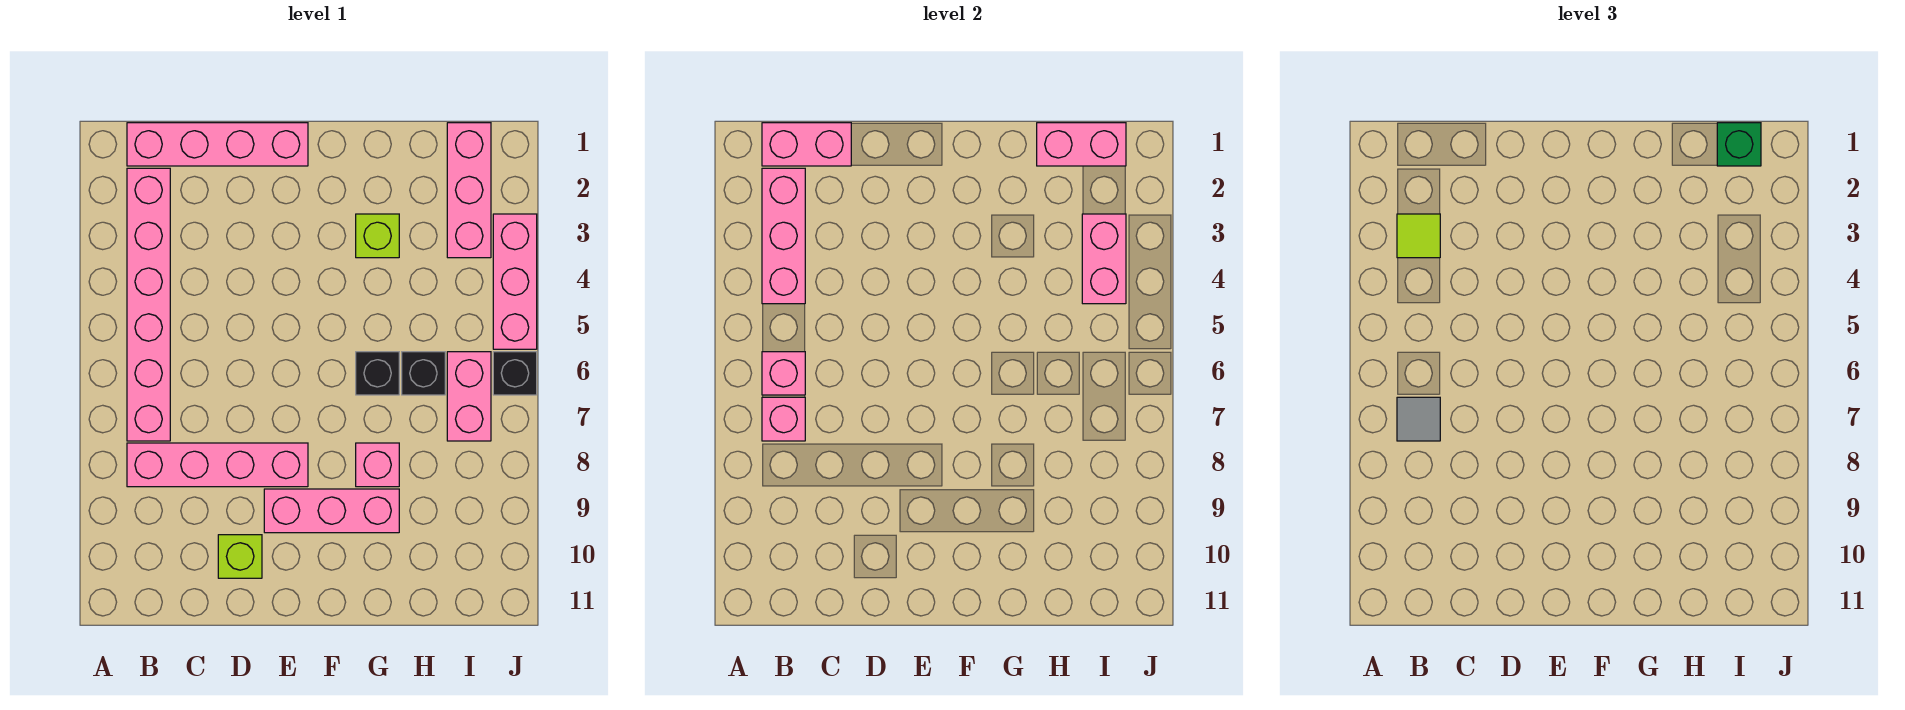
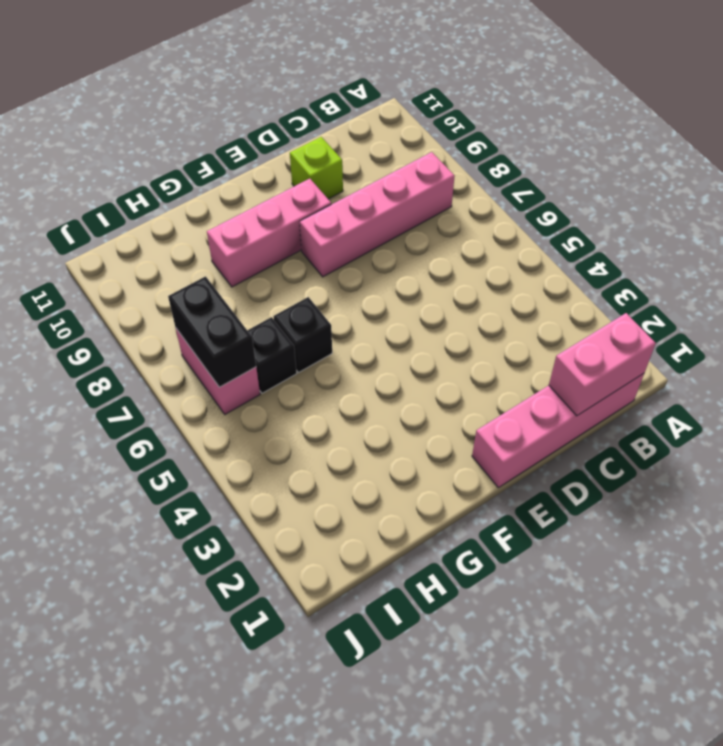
black 1x2 brick [168,276,256,387] -> none
none -> pink 1x6 brick [127,168,170,441]
none -> lime 1x1 brick [356,214,399,258]
none -> pink 1x1 brick [356,443,399,487]

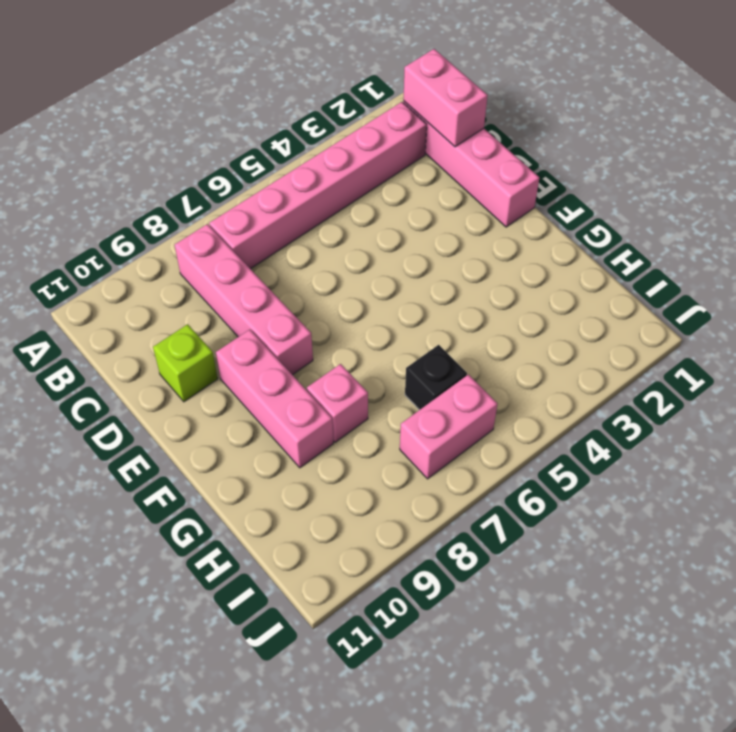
none -> lime 1x1 brick [356,214,399,258]
none -> black 1x1 brick [356,352,399,395]
none -> pink 1x3 brick [447,123,491,258]

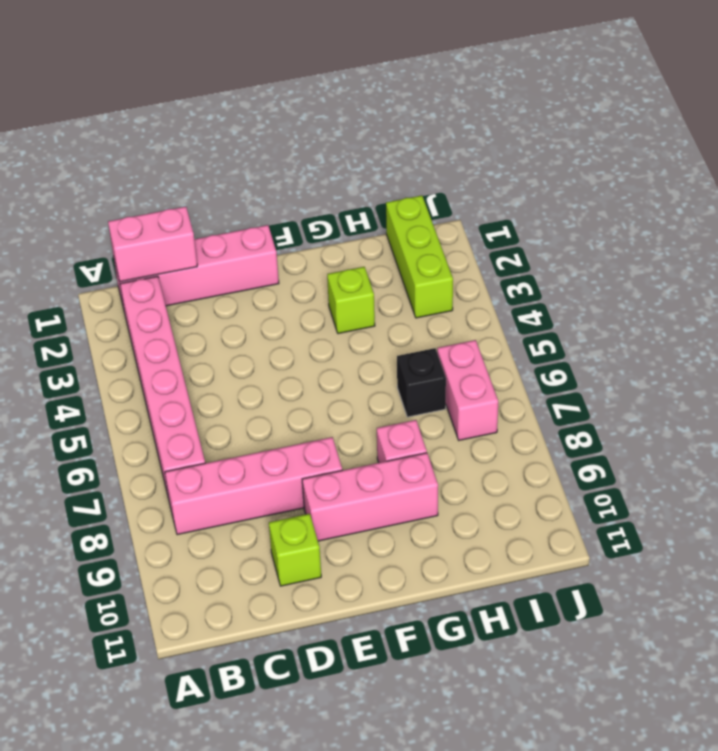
lime 1x3 brick [386,195,453,318] -> pink 1x3 brick [447,123,491,258]
none -> black 1x1 brick [356,352,399,395]
none -> pink 1x3 brick [493,214,537,349]
none -> black 1x1 brick [493,352,537,395]

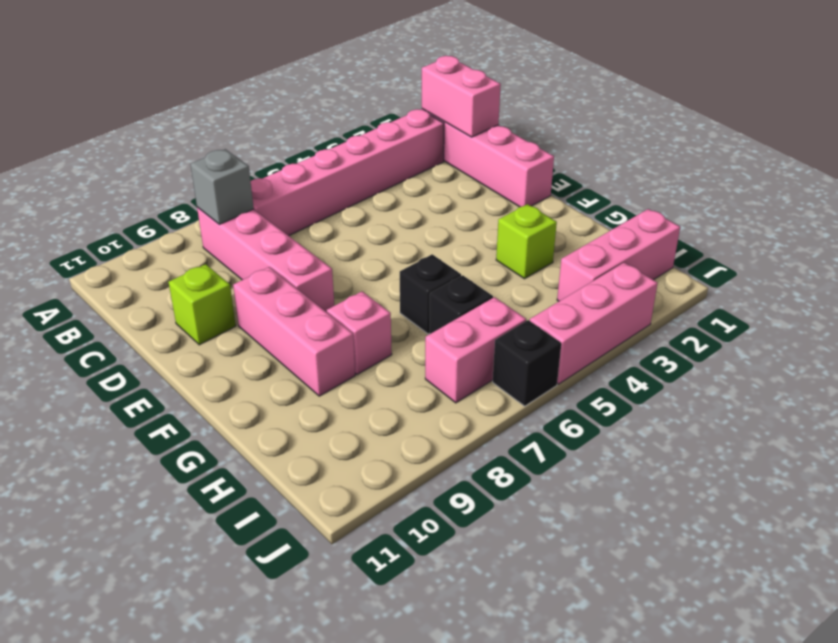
grey 1x1 brick [190,149,254,224] -> none
none -> pink 1x3 brick [762,168,805,304]
none -> pink 1x1 brick [762,352,805,395]
none -> pink 1x1 brick [762,397,805,441]

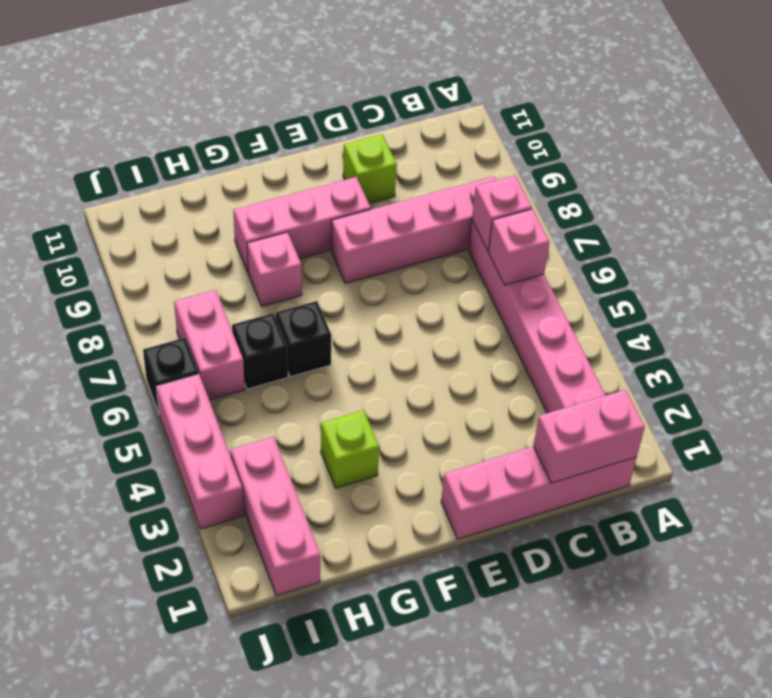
none -> pink 1x3 brick [762,168,805,304]
none -> pink 1x2 brick [1037,123,1126,166]
none -> pink 1x2 brick [1082,214,1126,304]

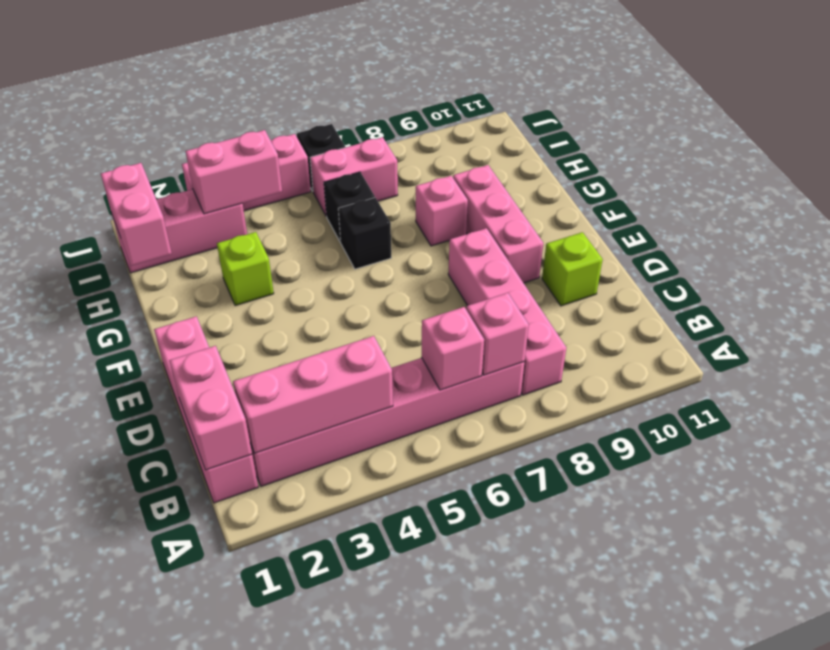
none -> lime 1x1 tile [1397,214,1440,258]
none -> grey 1x1 tile [1397,397,1440,441]
none -> green 1x1 brick [1717,123,1761,166]

